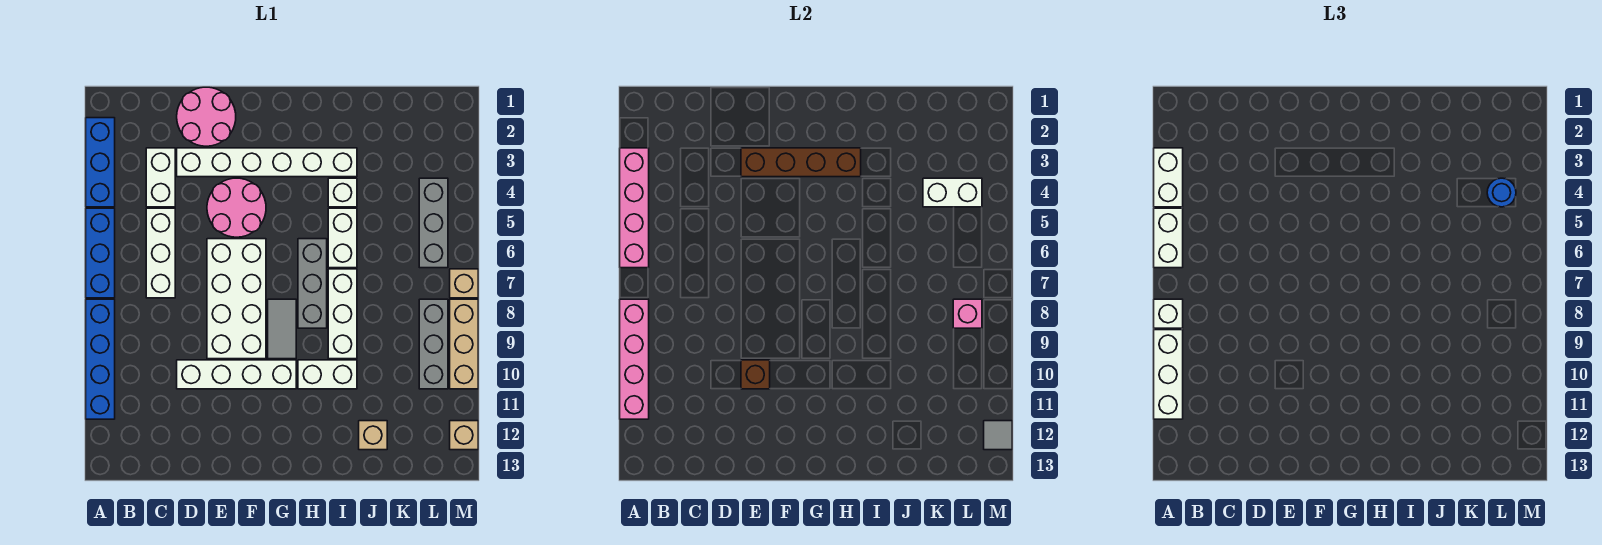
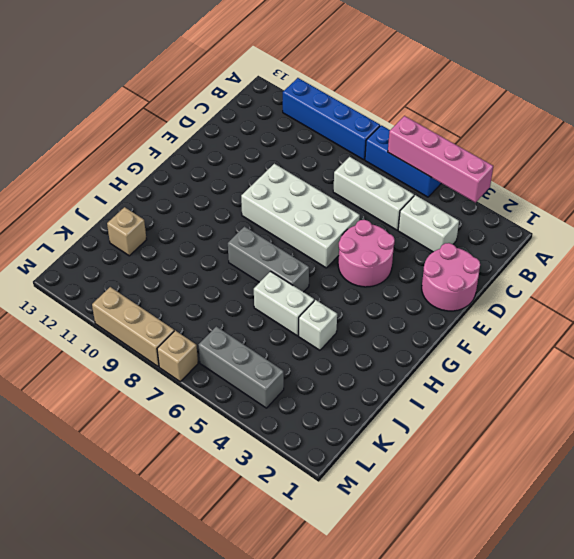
none -> blue 1x3 brick [86,118,115,207]
none -> white 1x6 brick [177,148,357,177]
none -> white 1x4 brick [177,360,296,389]
none -> grey 1x2 tile [268,299,296,359]

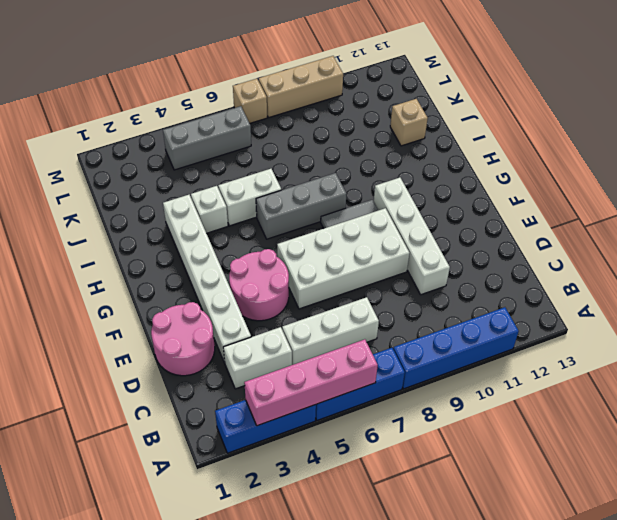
none -> white 1x2 brick [298,360,357,389]
none -> white 1x3 brick [328,269,357,359]
none -> grey 1x3 brick [419,299,448,389]
none -> tan 1x1 brick [450,421,478,450]

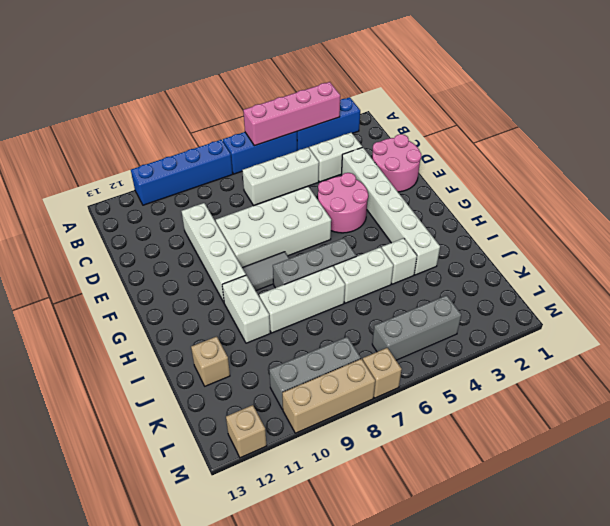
none -> pink 1x4 brick [620,299,649,419]
none -> brown 1x4 brick [741,148,861,177]
none -> brown 1x1 brick [741,360,770,389]
none -> white 1x2 brick [923,178,982,207]

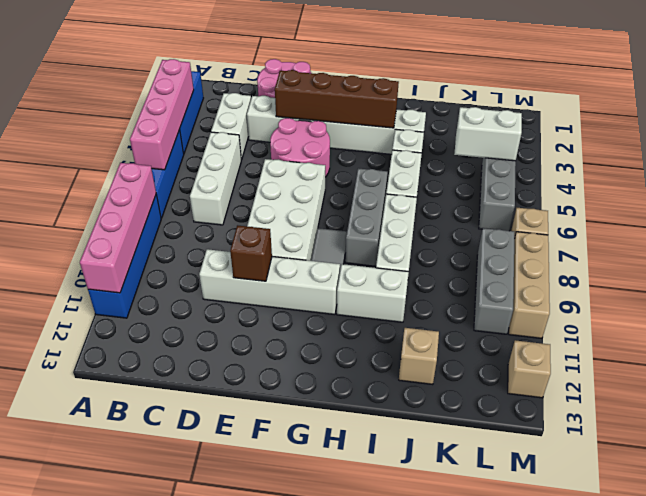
none -> pink 1x1 brick [953,299,982,328]
none -> grey 1x1 tile [984,421,1012,450]
none -> white 1x2 brick [1154,148,1183,207]
none -> white 1x2 brick [1154,208,1183,268]

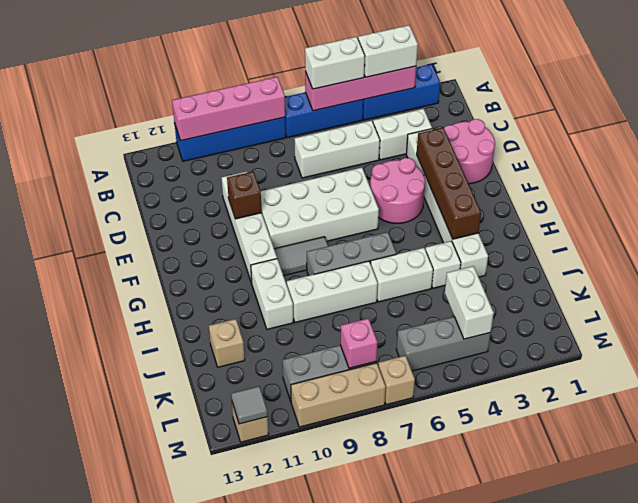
none -> white 1x1 brick [1154,299,1183,328]
none -> white 1x3 brick [1154,330,1183,419]
none -> blue 1x1 round brick [1487,178,1516,207]

